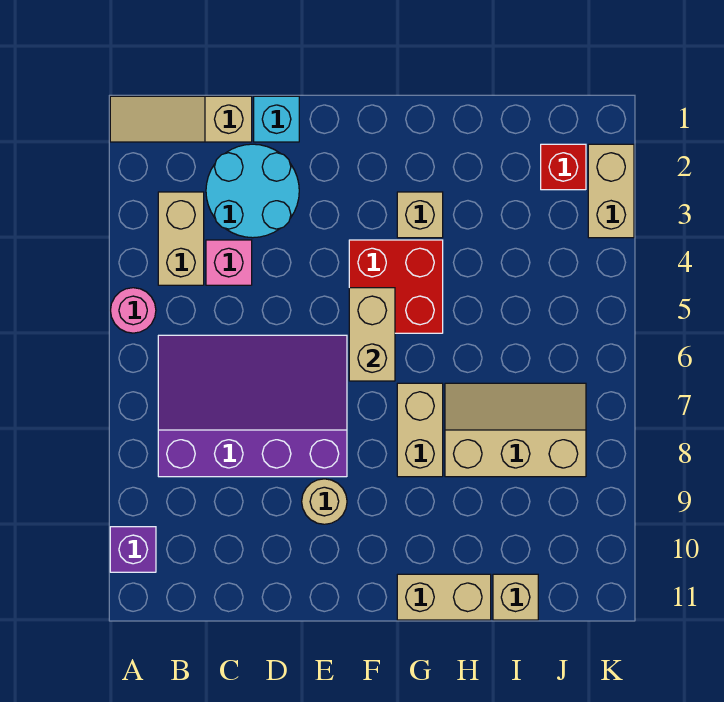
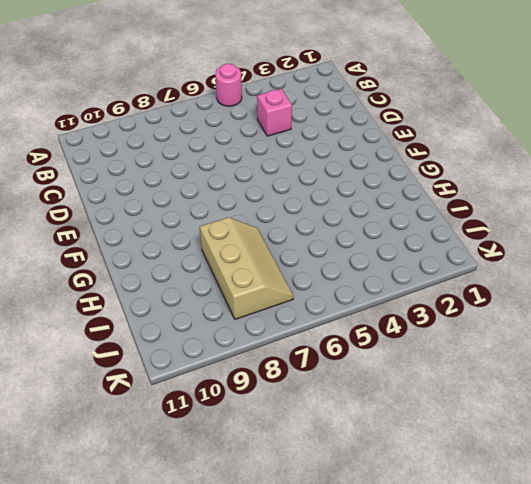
none -> tan 1x3 slope [110,96,252,142]
none -> purple 1x1 brick [110,527,156,572]
none -> tan 1x2 brick [158,192,204,285]

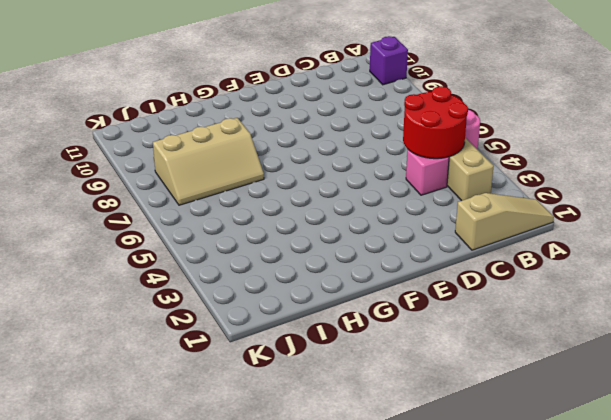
red 2x2 round brick [403,86,468,159] -> none
none -> purple 3x4 slope [158,335,347,477]
none -> cyan 2x2 round brick [206,144,299,238]
none -> cyan 1x1 brick [254,96,299,142]

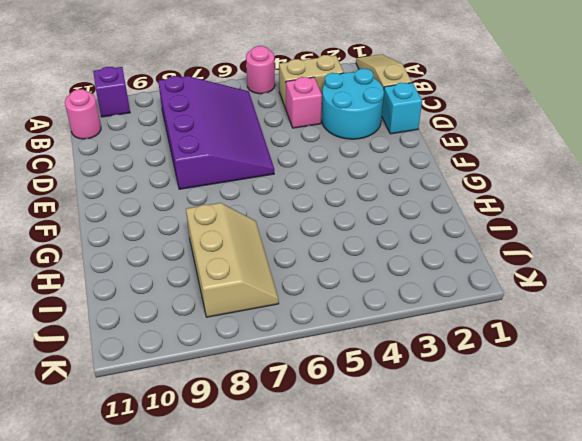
pink 1x1 round brick [65,89,101,139] -> none
none -> tan 1x1 round brick [302,479,347,524]
none -> red 2x2 brick [349,240,443,333]
none -> tan 1x1 brick [397,192,443,238]

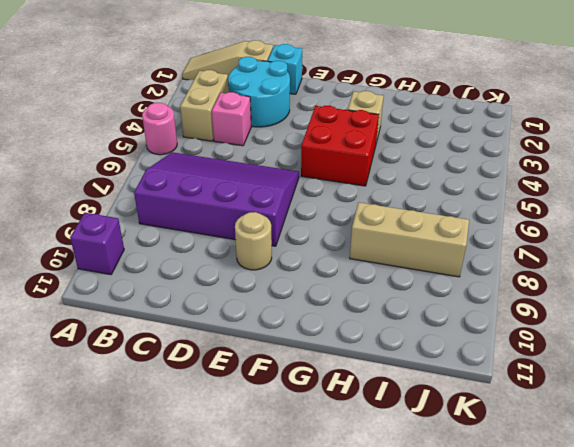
none -> tan 1x2 brick [397,383,443,477]
none -> tan 1x2 brick [397,574,491,620]
none -> tan 1x1 brick [493,574,538,620]

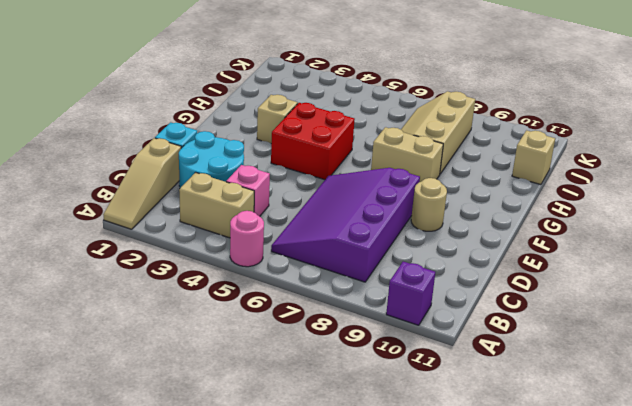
none -> tan 1x2 brick [397,574,491,620]
none -> red 1x1 brick [541,144,586,190]
none -> tan 1x2 brick [588,144,634,238]

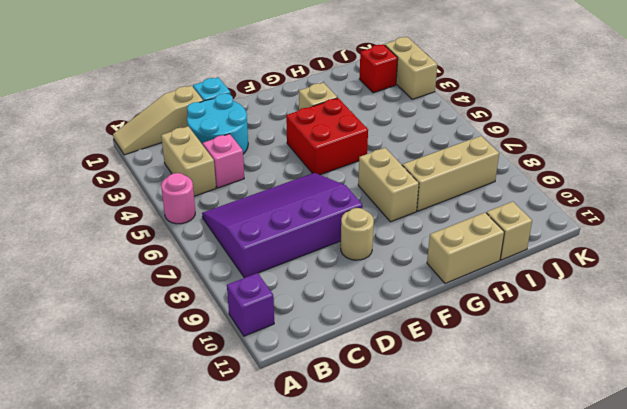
none -> tan 1x2 brick [349,288,395,381]

